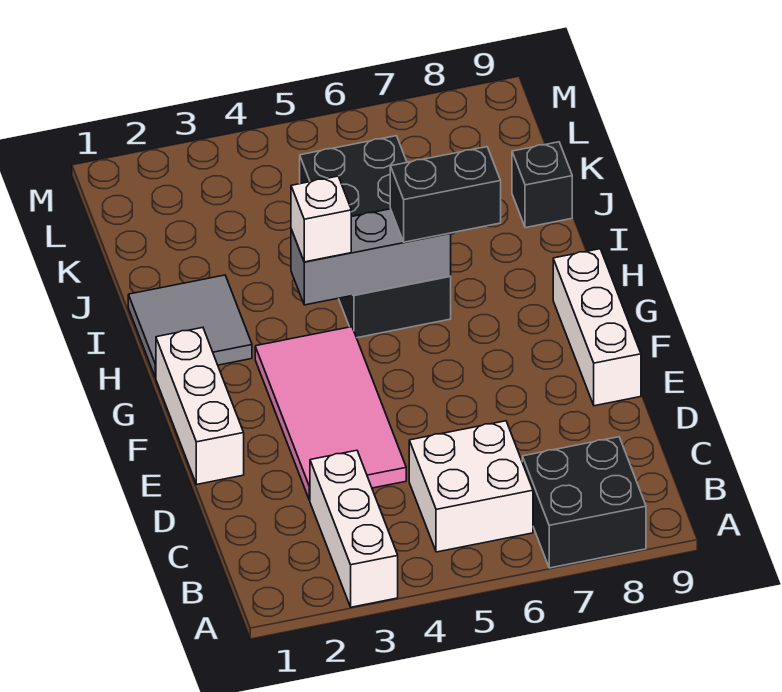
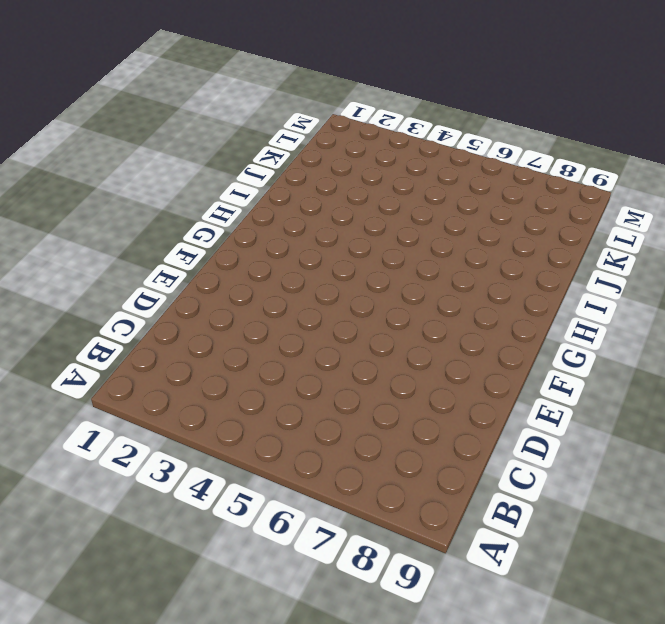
none -> white 1x3 brick [310,450,398,607]
none -> black 2x2 brick [522,437,646,568]
none -> white 2x2 brick [409,421,533,552]

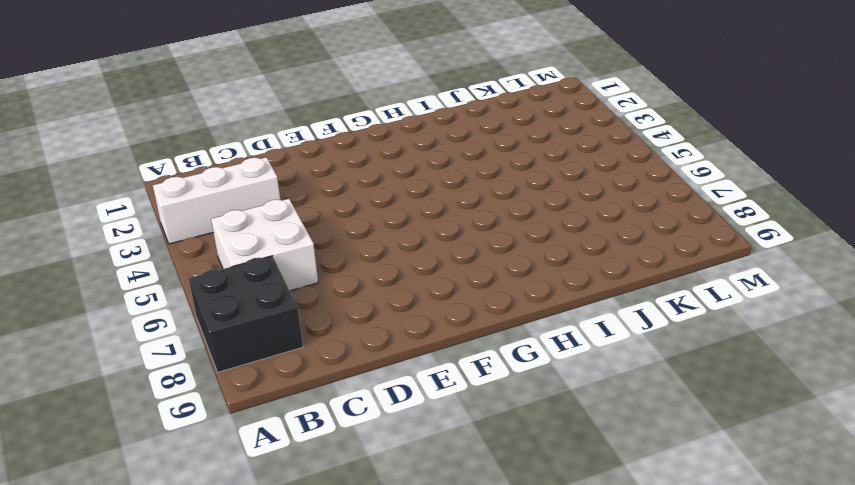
none -> pink 2x4 tile [255,327,406,500]
none -> white 1x3 brick [156,328,244,484]
none -> white 1x3 brick [553,249,641,406]

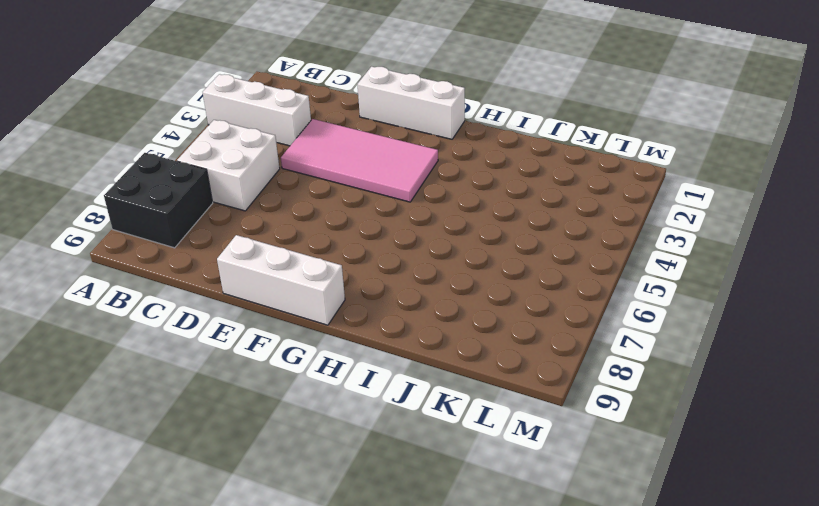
none -> grey 2x2 tile [128,275,252,378]
none -> black 2x4 brick [300,136,451,338]
none -> black 1x1 brick [512,142,572,228]

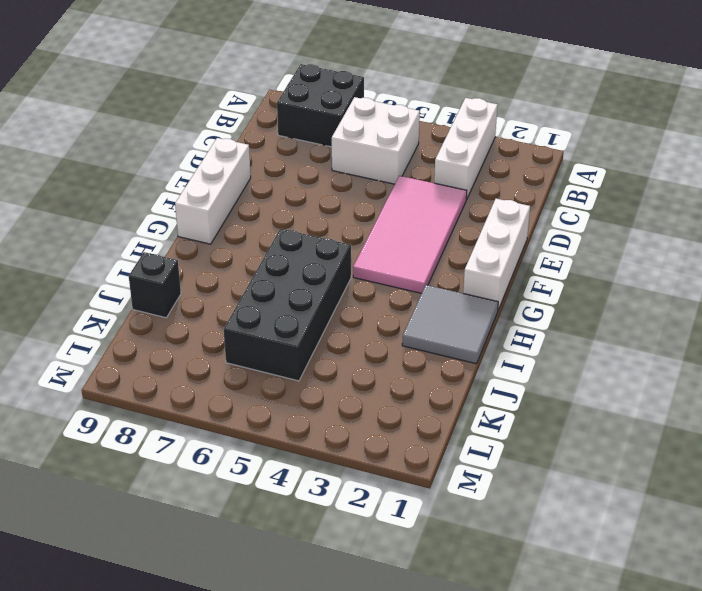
none -> grey 1x3 brick [291,209,451,305]
none -> white 1x1 brick [291,176,351,262]
none -> black 1x2 brick [390,147,501,242]

